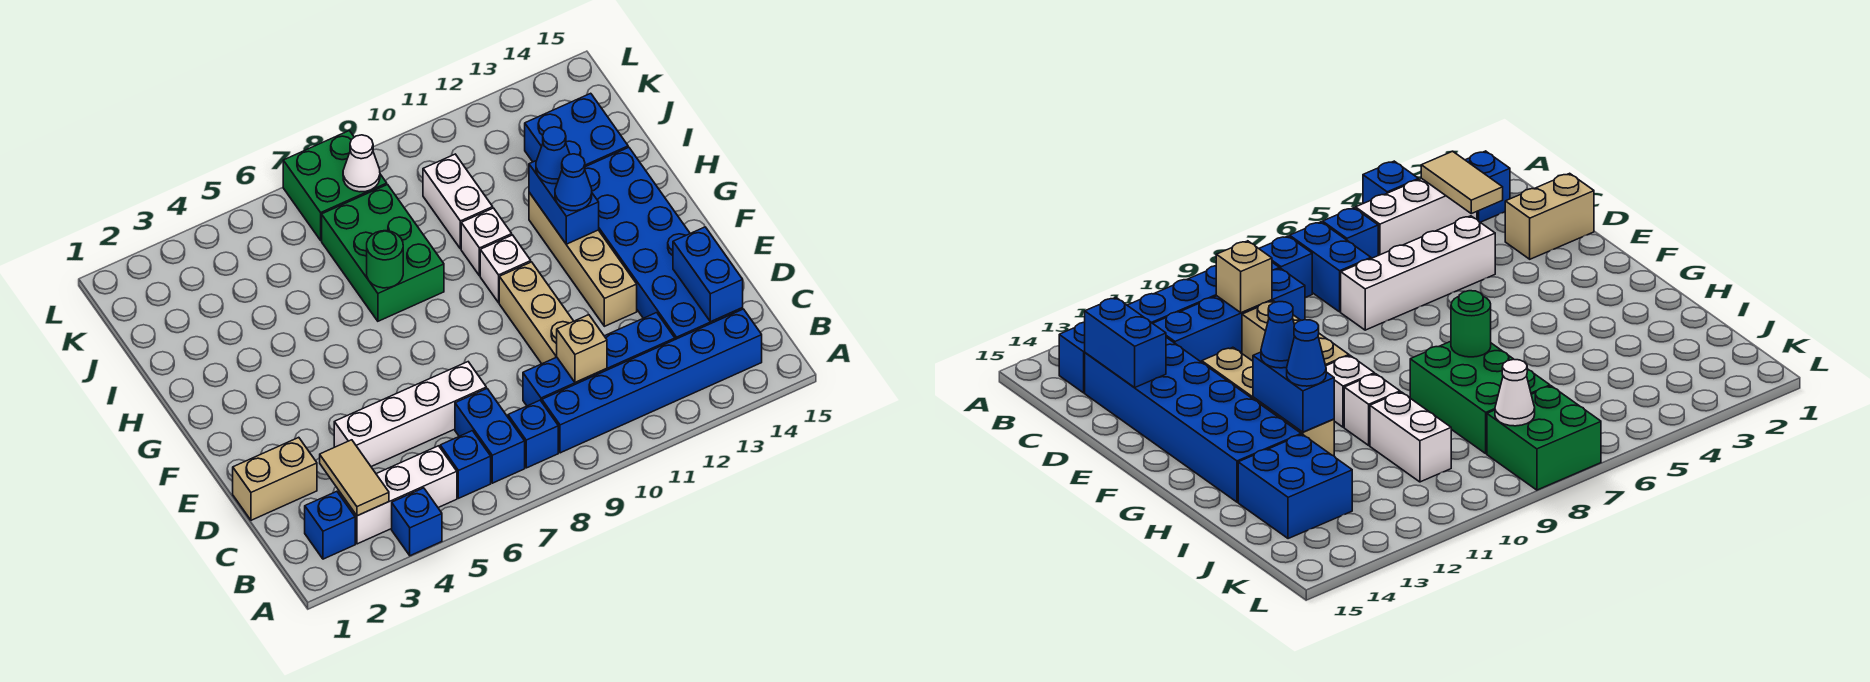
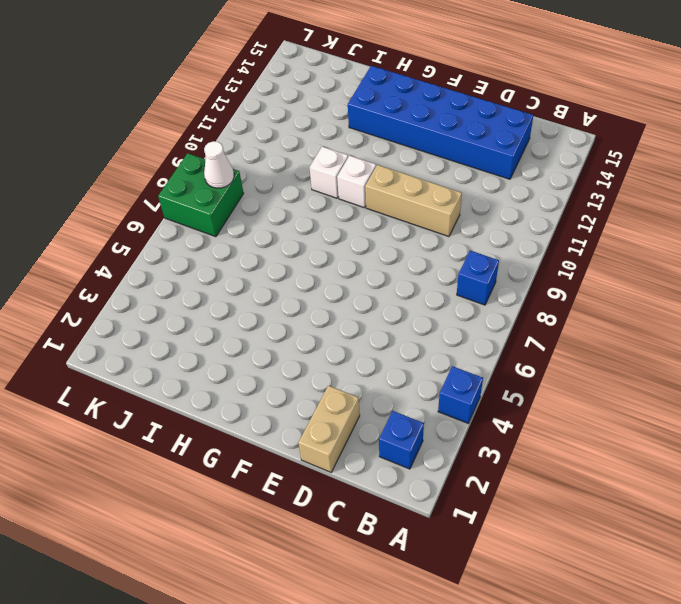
none -> white 1x3 brick [339,446,457,544]
none -> blue 1x1 brick [440,431,491,498]
none -> blue 1x2 brick [455,389,525,483]

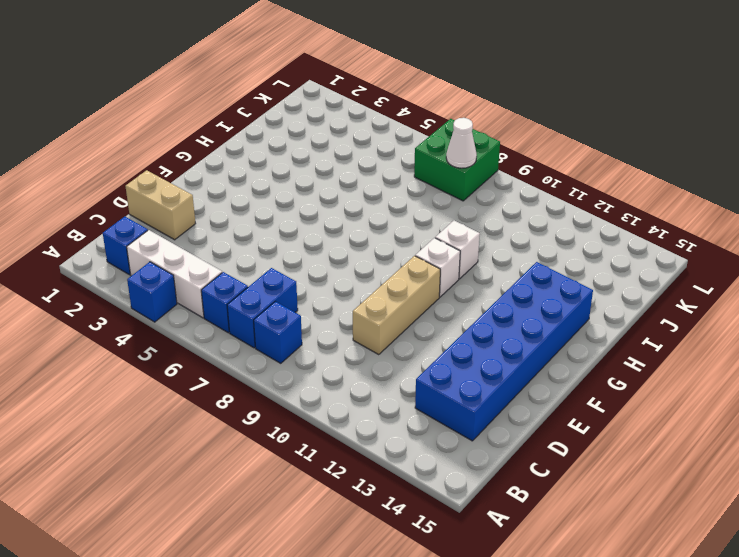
none -> blue 1x6 brick [542,309,762,453]
none -> blue 1x4 brick [523,313,675,406]
none -> white 1x4 brick [334,362,486,467]

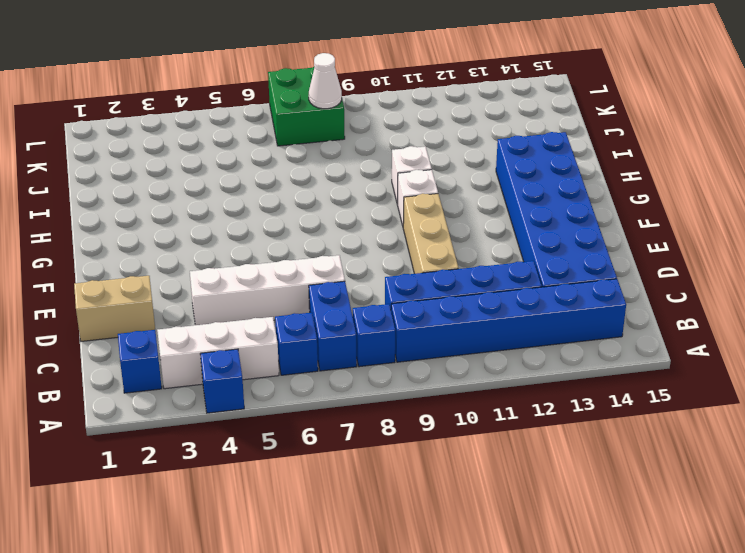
none -> tan 1x4 brick [529,192,637,326]
none -> green 2x3 brick [322,185,444,321]
none -> white 1x2 brick [423,154,493,249]

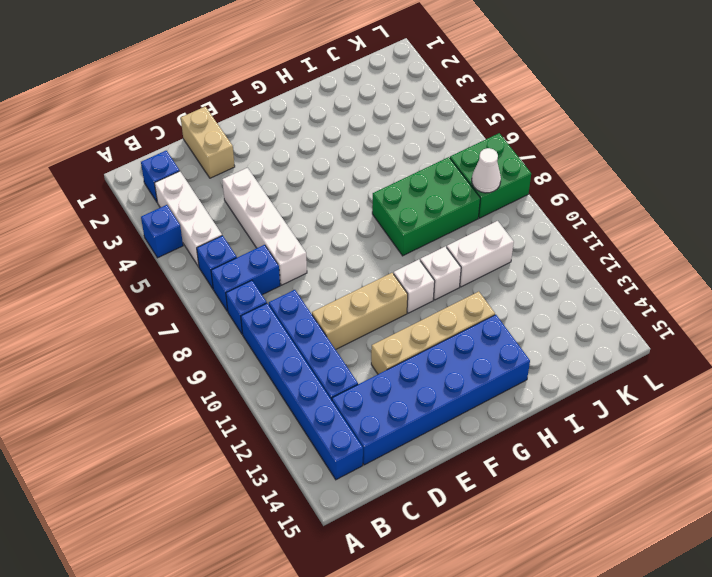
none -> blue 2x2 brick [525,93,628,167]
none -> tan 1x2 tile [320,440,389,516]
none -> tan 1x1 brick [557,315,607,382]

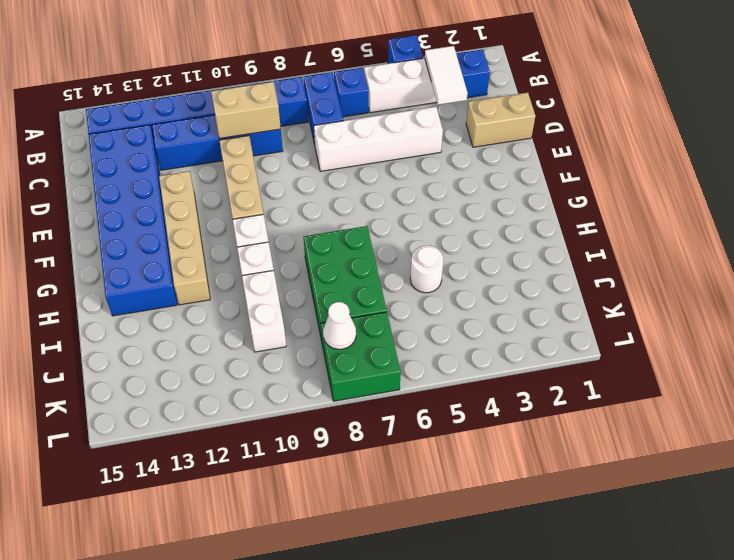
white 1x2 tile [425,46,468,105] -> tan 1x2 tile [320,440,389,516]
tan 1x2 brick [211,82,281,139] -> tan 1x1 brick [557,315,607,382]
white 1x1 round brick [410,246,443,293] -> none
none -> blue 2x2 brick [525,93,628,167]
none -> blue 1x2 brick [673,227,743,322]
none -> blue 1x2 brick [529,160,599,244]

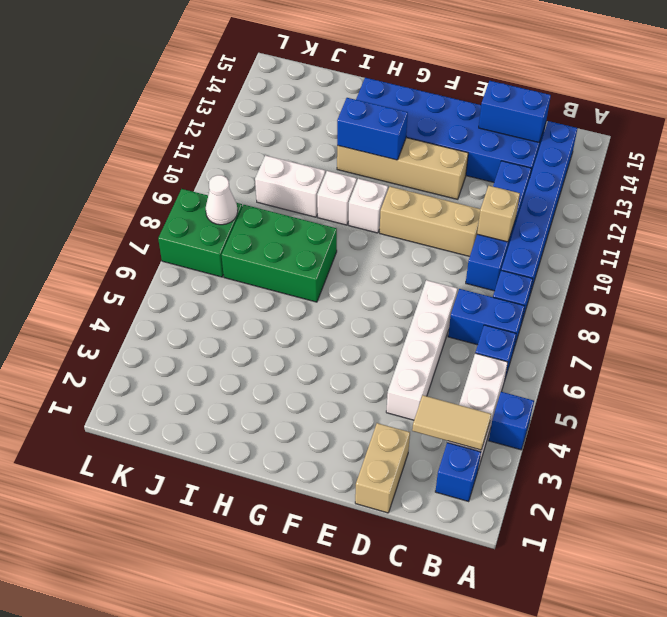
none -> blue 2x2 brick [525,93,628,167]
none -> green 1x1 round brick [367,231,403,288]
none -> blue 1x1 cone [555,154,592,211]

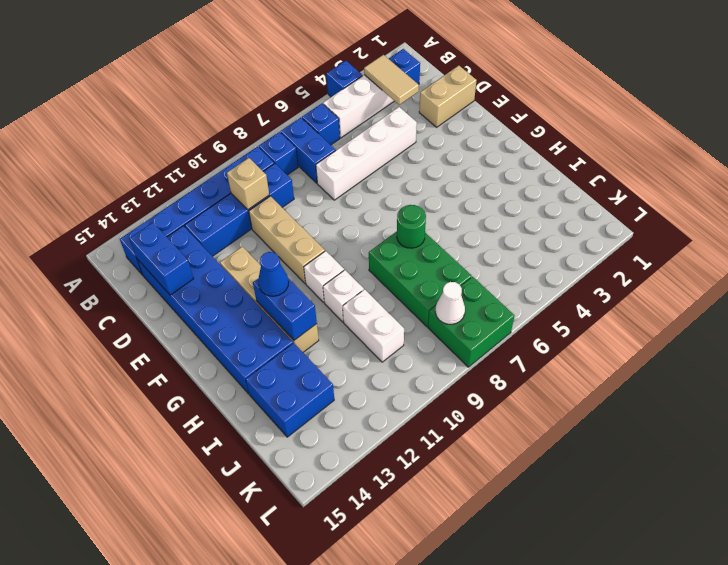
none -> blue 1x1 cone [536,127,570,184]

